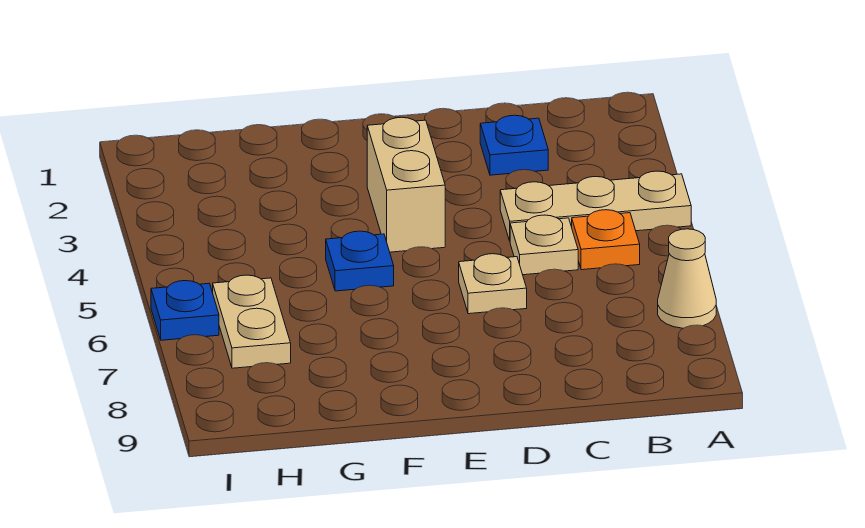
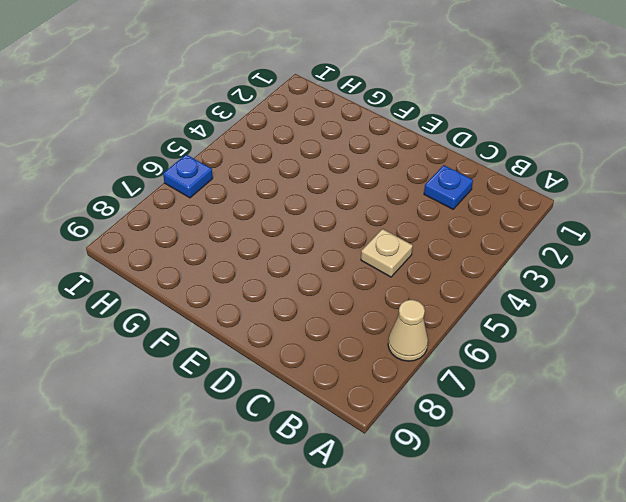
none -> tan 1x3 plate [500,171,691,241]
none -> orange 1x1 plate [572,210,640,270]

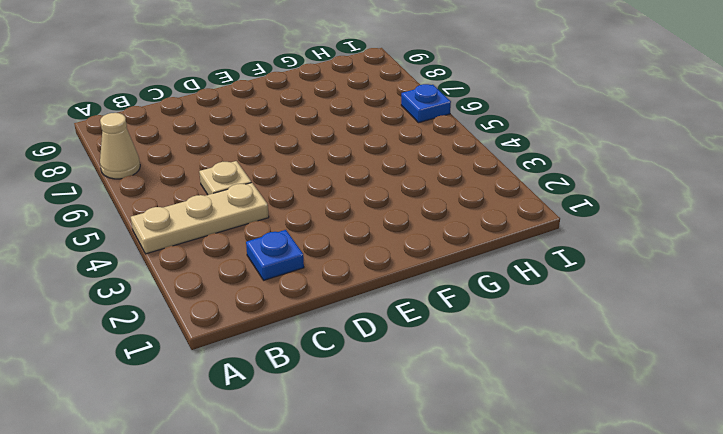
none -> orange 1x1 plate [572,210,640,270]
none -> tan 1x1 plate [459,254,527,314]

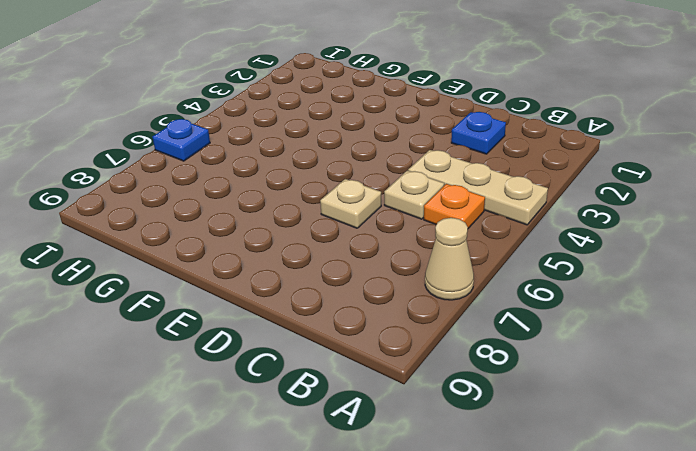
none -> tan 1x2 brick [367,117,445,252]
none -> blue 1x1 plate [326,231,394,291]

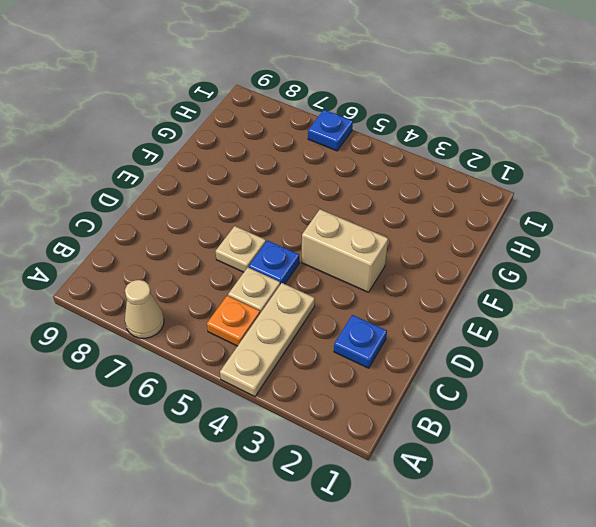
blue 1x1 plate [249,241,299,284] -> blue 1x1 plate moved to [326,231,394,291]
none -> tan 1x2 plate [213,275,291,368]

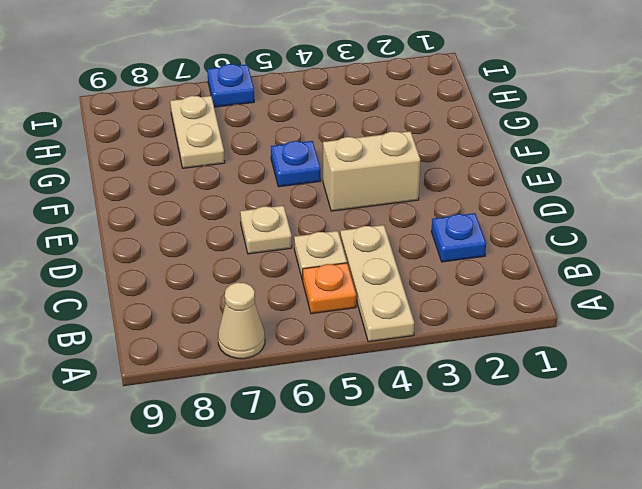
tan 1x2 plate [170,96,225,168] -> tan 1x2 plate turned to [213,275,291,368]

